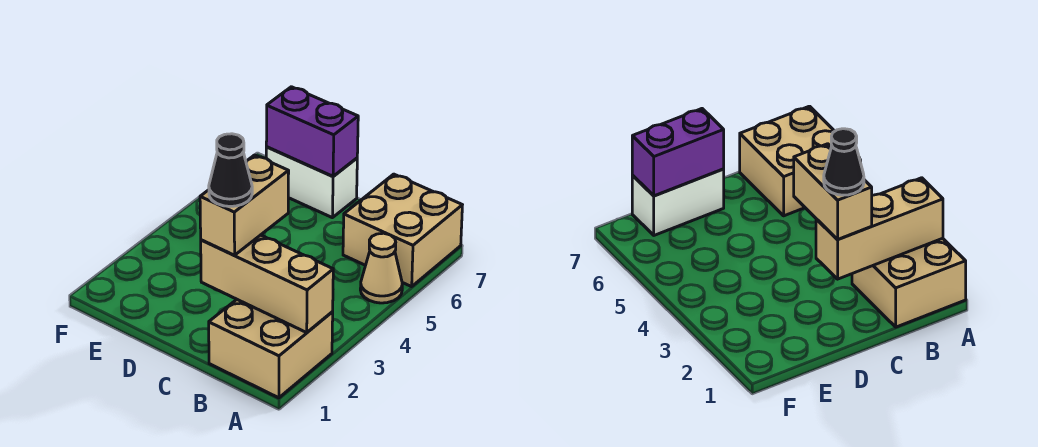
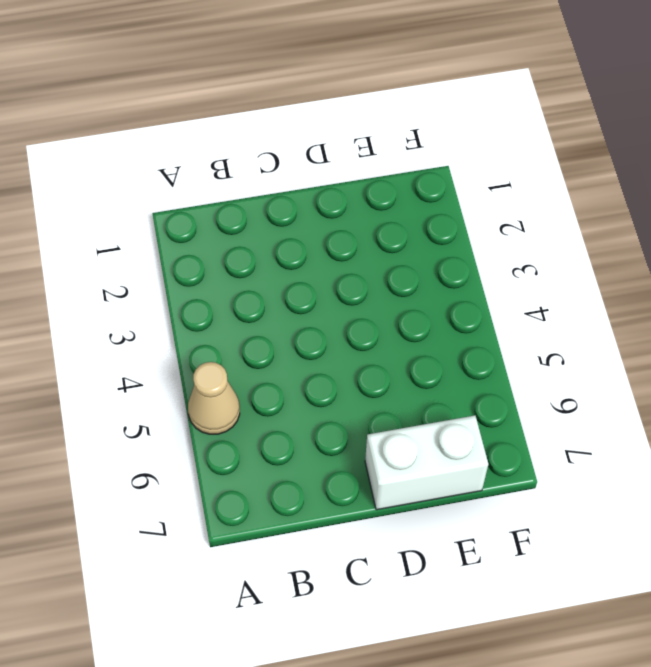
none -> tan 2x2 brick [209,300,333,398]
none -> tan 2x2 brick [343,174,462,287]

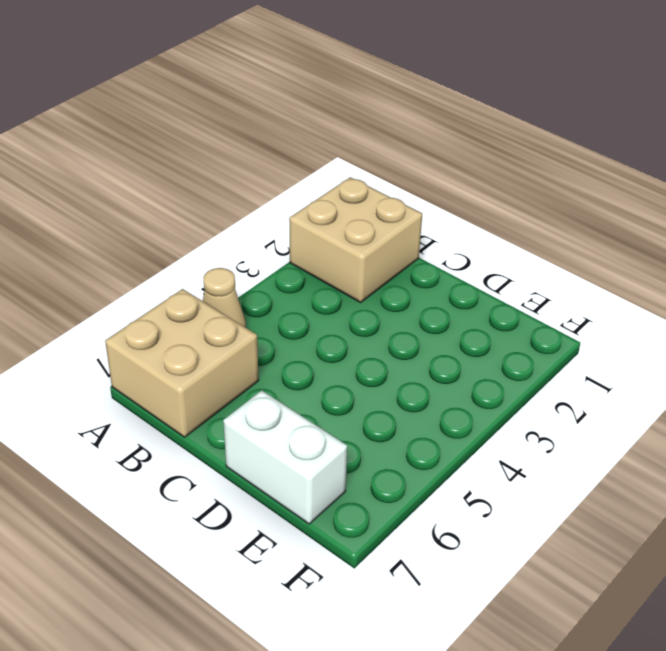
none -> tan 1x3 brick [201,235,333,332]
none -> purple 1x2 brick [266,87,358,176]

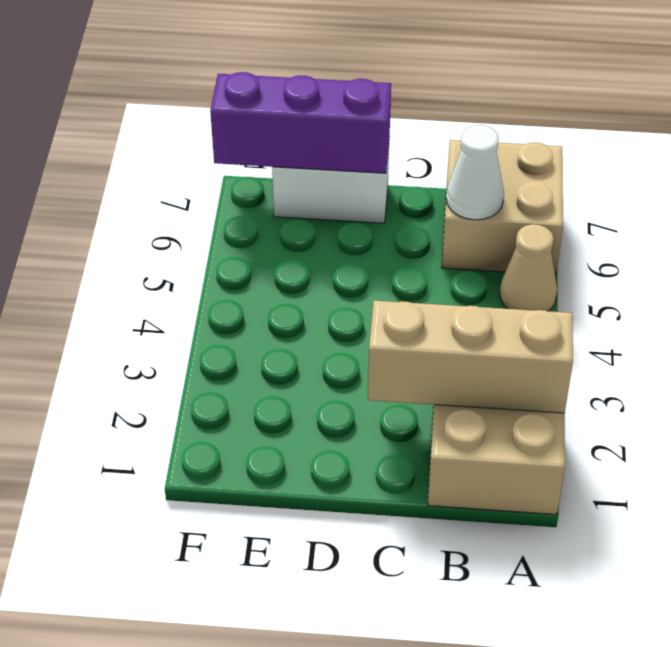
white 1x1 cone [446,125,504,220] -> none
purple 1x3 brick [210,72,391,173] -> purple 1x2 brick [266,87,358,176]
none -> tan 1x2 brick [200,155,289,255]
none -> black 1x1 cone [209,134,252,206]

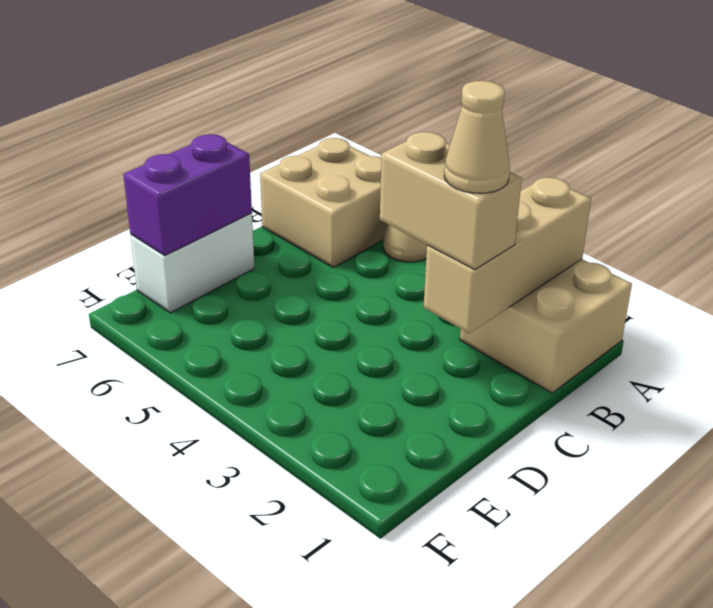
tan 1x1 cone [444,81,510,193] -> black 1x1 cone [209,134,252,206]

